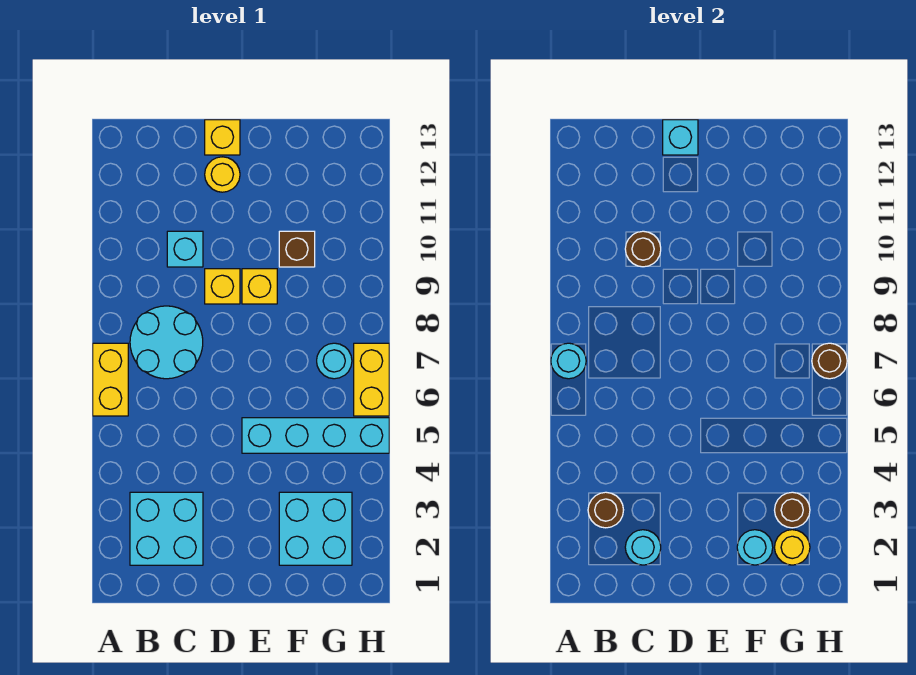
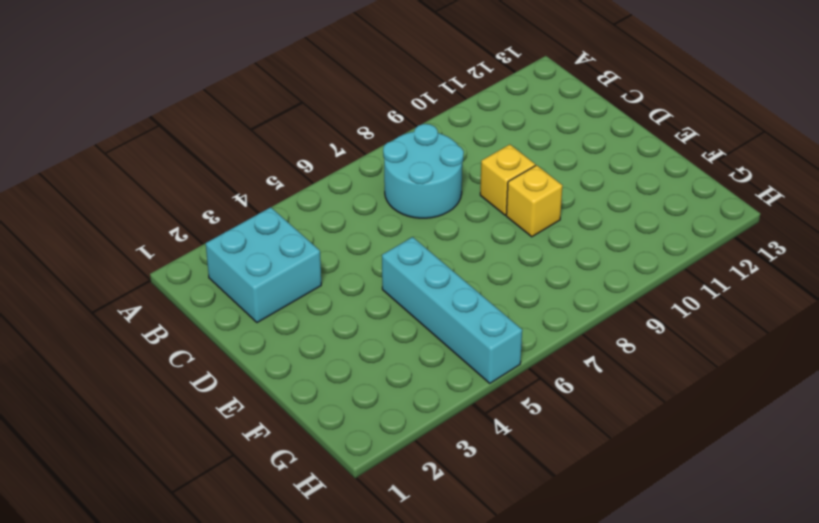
none -> yellow 1x2 brick [93,343,128,416]
none -> cyan 1x1 brick [167,231,203,267]
none -> yellow 1x1 round brick [205,157,240,192]

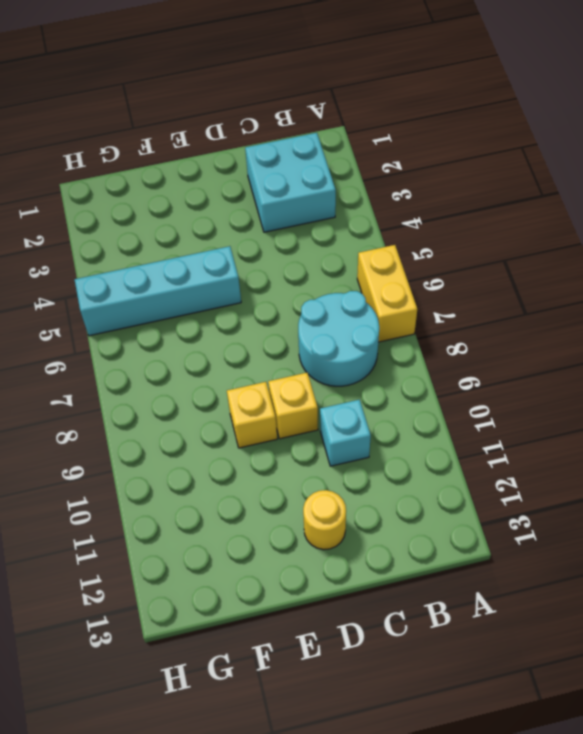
none -> yellow 1x1 brick [205,120,240,155]
none -> cyan 2x2 brick [279,492,352,565]
none -> brown 1x1 brick [279,231,315,267]

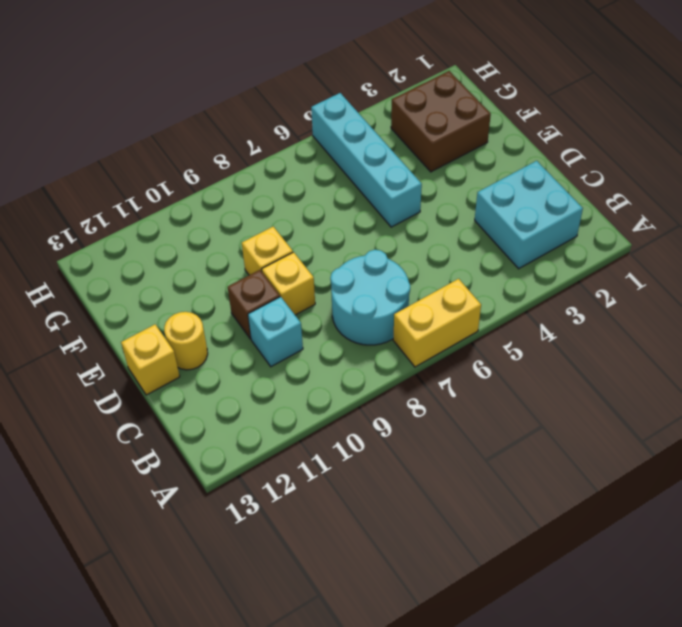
brown 1x1 brick [228,270,280,339] -> brown 1x1 brick moved to [279,231,315,267]
brown 2x2 brick [391,71,491,172] -> cyan 2x2 brick [279,492,352,565]
none -> cyan 1x1 round brick [317,343,352,379]
none -> yellow 1x2 brick [354,343,389,416]
none -> cyan 1x1 round brick [551,343,586,379]

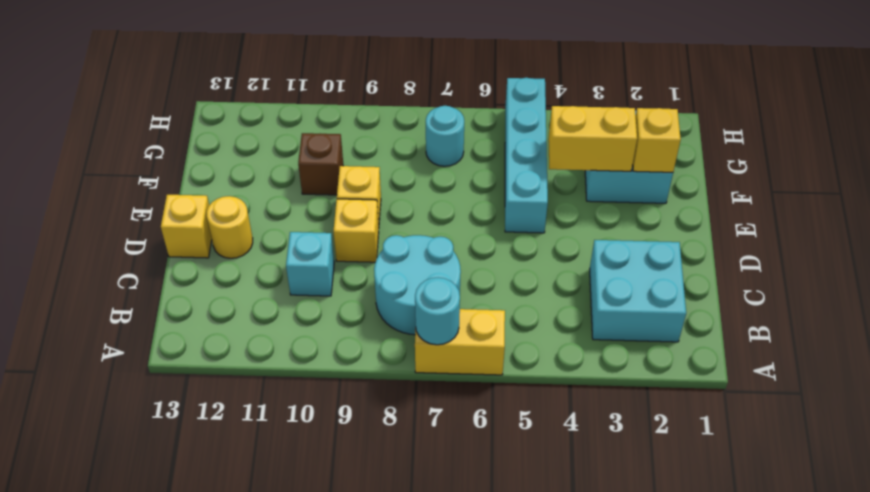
yellow 1x1 brick [633,108,681,172] -> cyan 1x1 round brick [737,530,773,565]
yellow 1x2 brick [548,106,637,171] -> yellow 1x2 brick moved to [354,343,389,416]
none -> brown 1x1 round brick [588,492,623,528]
none -> cyan 1x1 round brick [625,530,661,565]
none -> brown 1x1 round brick [625,231,661,267]

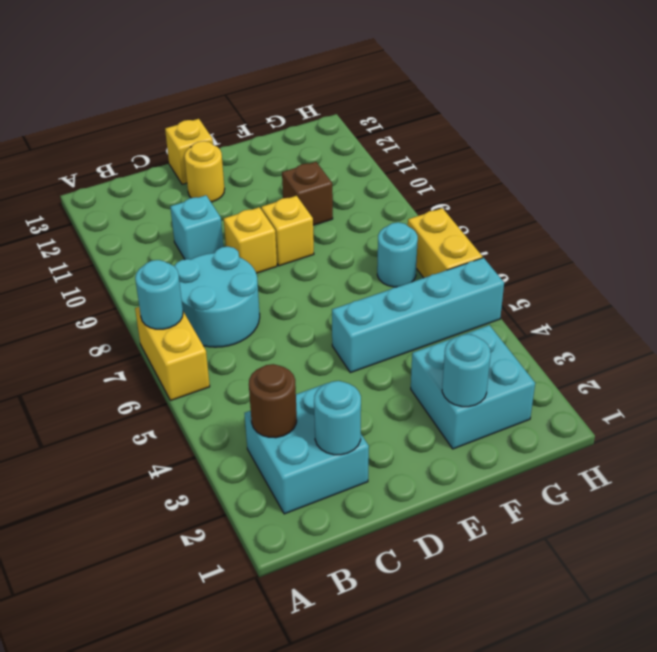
none -> brown 1x1 round brick [625,231,661,267]
none -> cyan 1x1 brick [663,120,698,155]
none -> yellow 1x1 round brick [775,530,810,565]

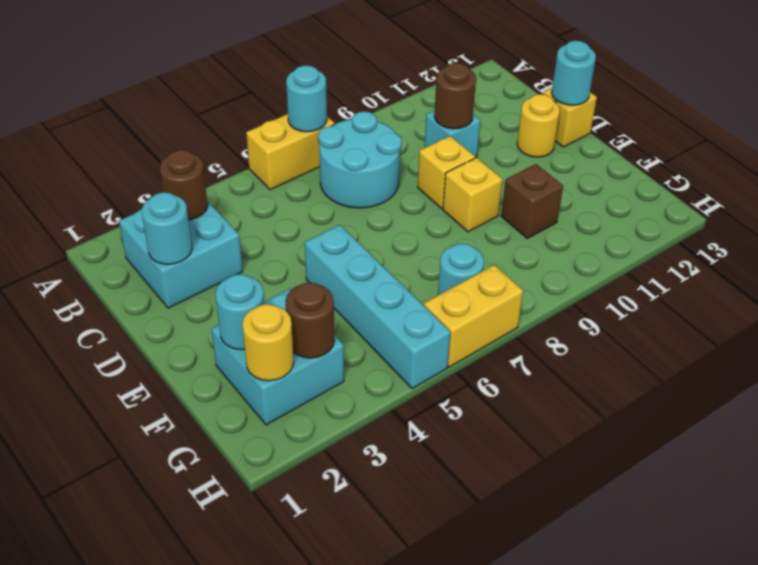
cyan 1x1 round brick [552,41,596,105] -> cyan 1x1 brick [663,120,698,155]
none -> brown 1x1 round brick [812,343,847,379]

